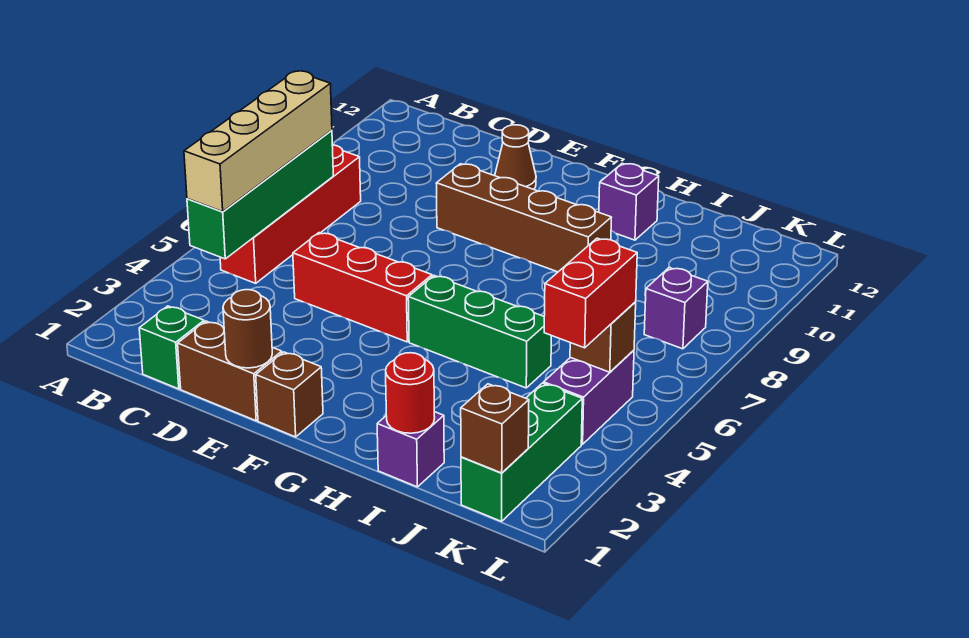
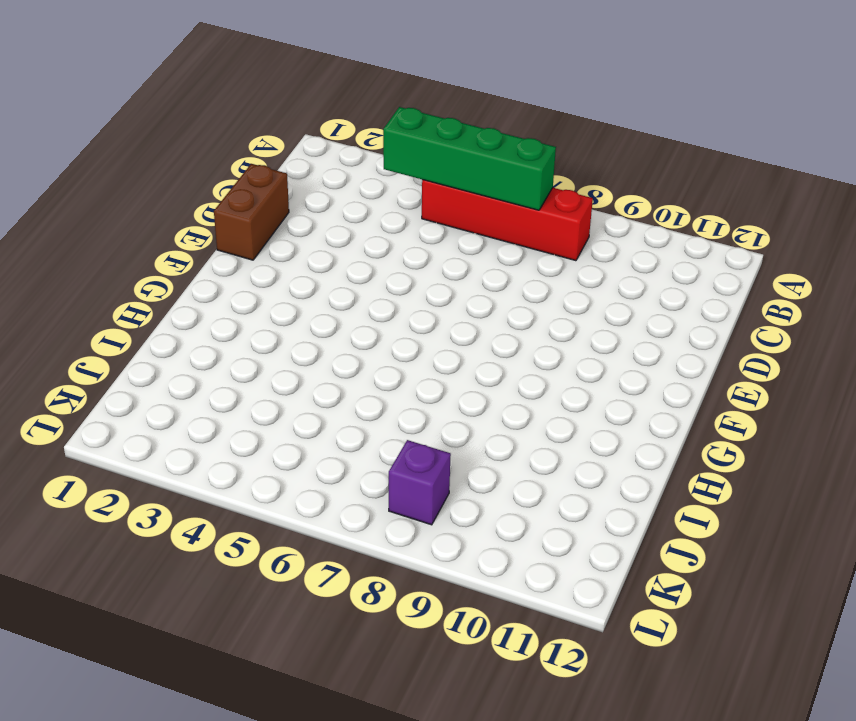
none -> green 1x1 brick [139,306,204,389]
none -> red 1x3 brick [293,233,432,342]
none -> brown 1x4 brick [436,164,612,272]

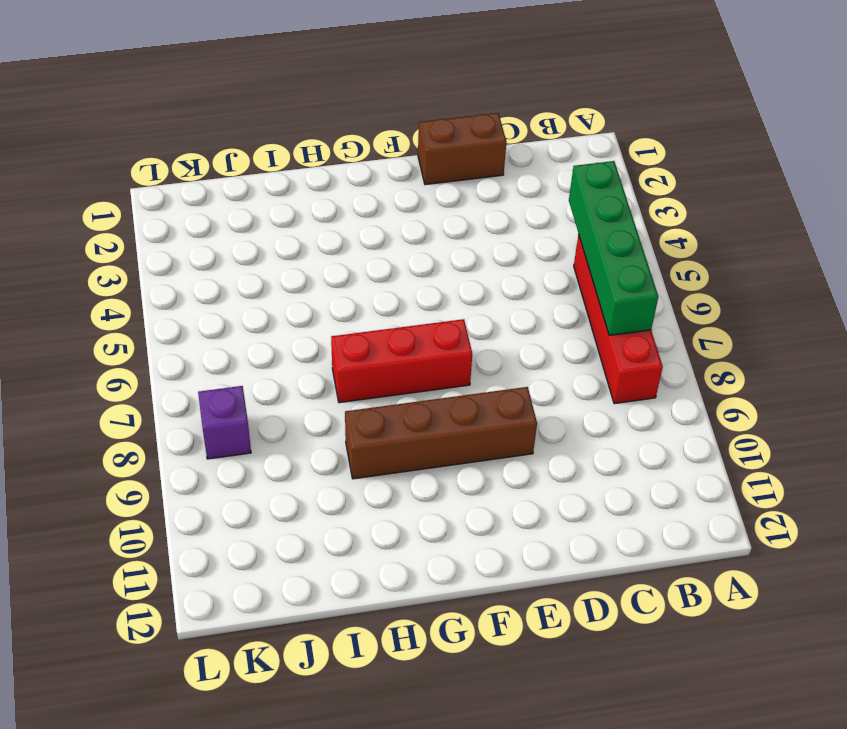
red 1x3 brick [331,319,472,403] -> red 1x3 brick moved to [293,233,432,342]
none -> green 1x1 brick [139,306,204,389]
none -> brown 1x1 cone [495,125,536,189]
none -> brown 1x1 brick [256,352,323,437]

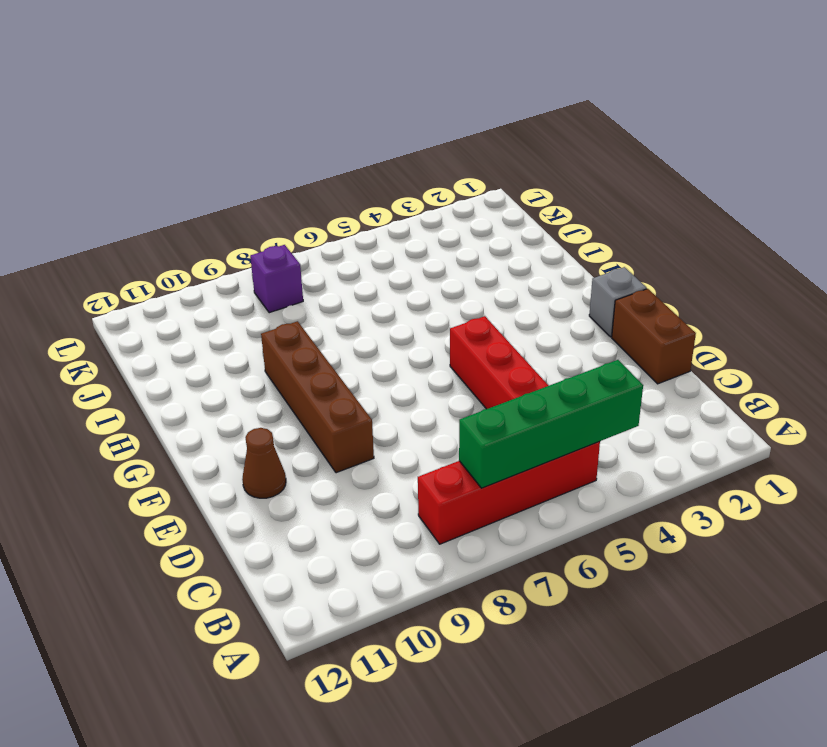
grey 1x1 brick [589,267,647,337] -> brown 1x1 brick [256,352,323,437]
none -> green 1x1 brick [139,306,204,389]
none -> green 1x3 brick [408,276,551,388]
none -> purple 1x1 brick [599,163,659,240]

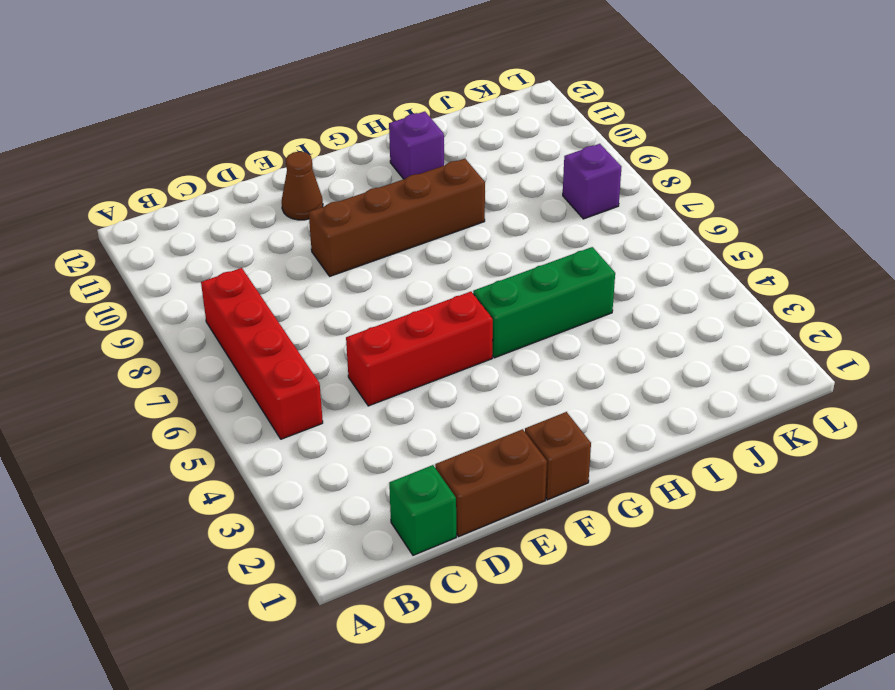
none -> purple 1x1 brick [377,412,444,487]
none -> green 1x3 brick [461,383,582,521]
none -> purple 1x2 brick [544,350,634,444]

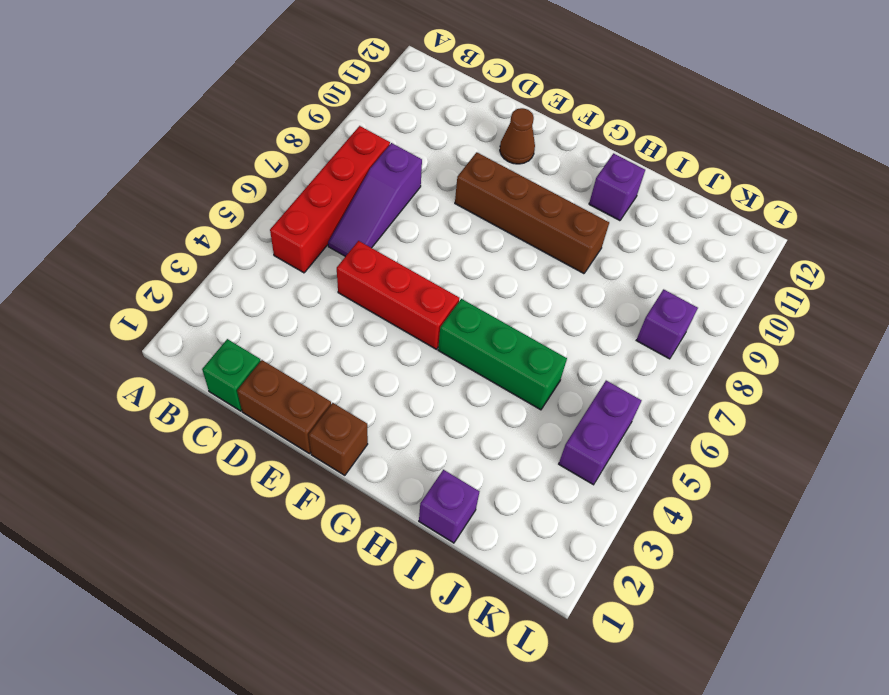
purple 1x3 slope [328,143,422,257] -> none
none -> green 1x3 brick [461,383,582,521]
none -> green 1x4 brick [187,130,333,259]
none -> brown 1x1 round brick [223,290,272,368]

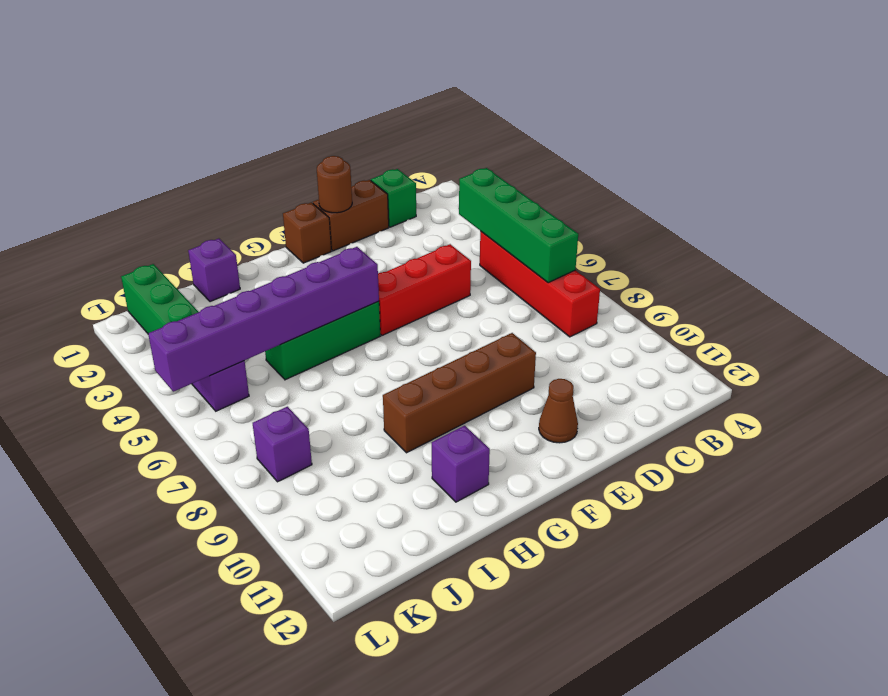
purple 1x6 brick [148,247,379,392] -> brown 1x1 brick [570,302,636,372]
none -> red 1x1 round brick [386,353,435,433]
none -> brown 1x1 brick [461,384,529,473]
none -> tan 1x4 brick [184,71,332,212]

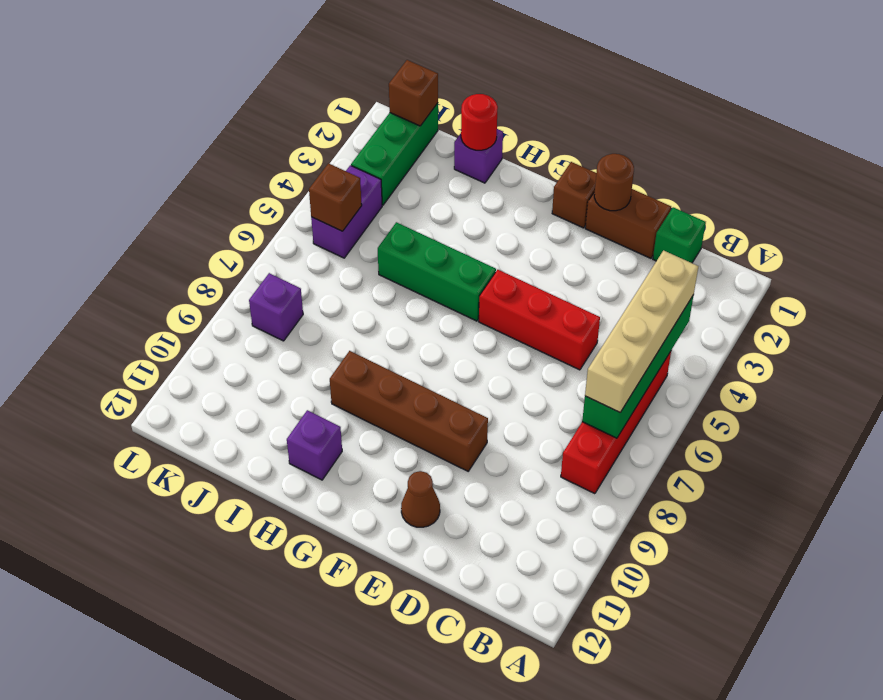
none -> red 1x2 brick [544,238,637,348]

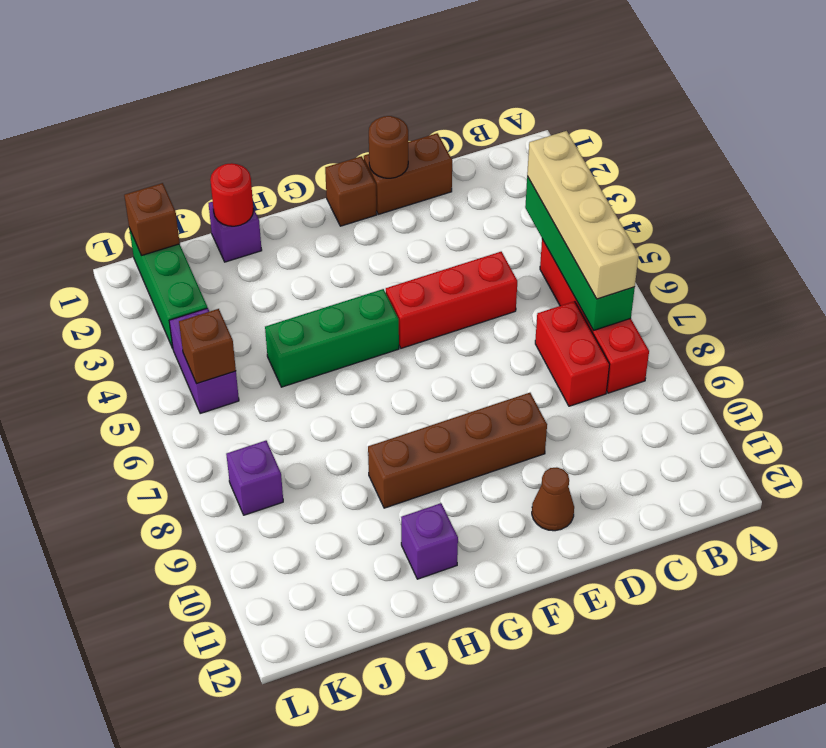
red 1x2 brick [535,301,610,406] -> red 1x2 brick moved to [544,238,637,348]
none -> green 1x1 brick [139,306,204,389]

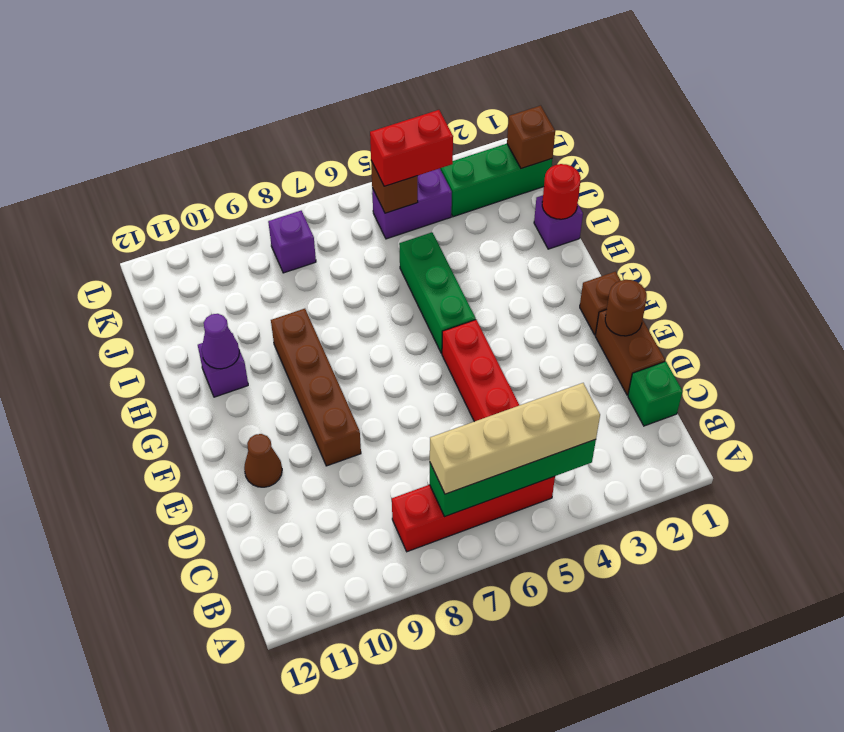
purple 1x1 cone [202,314,239,369] -> none

